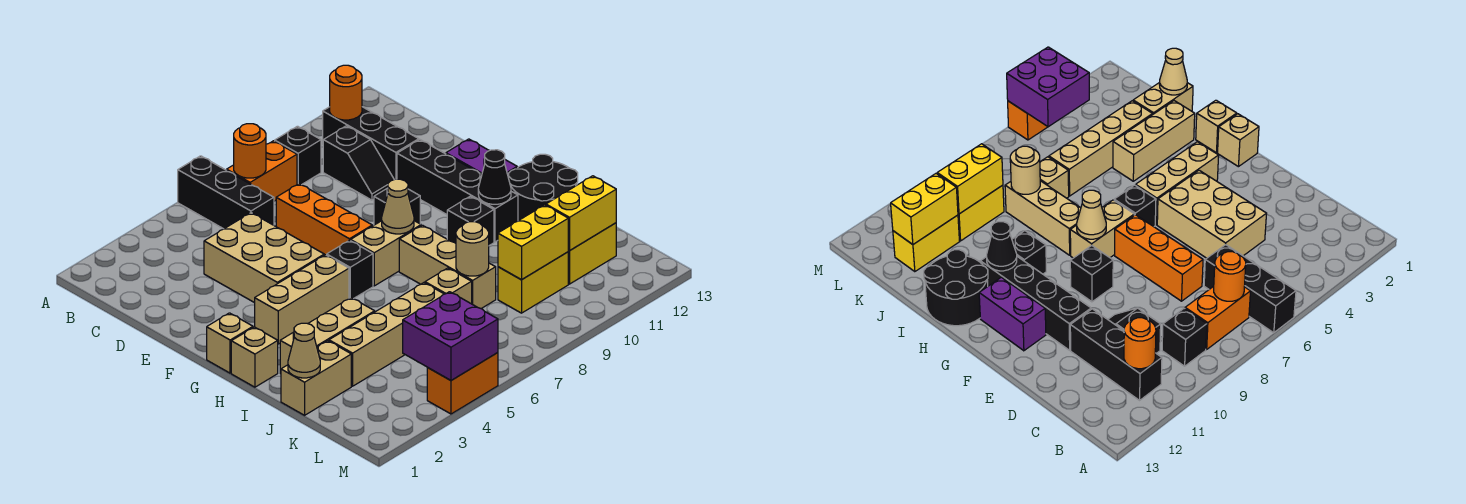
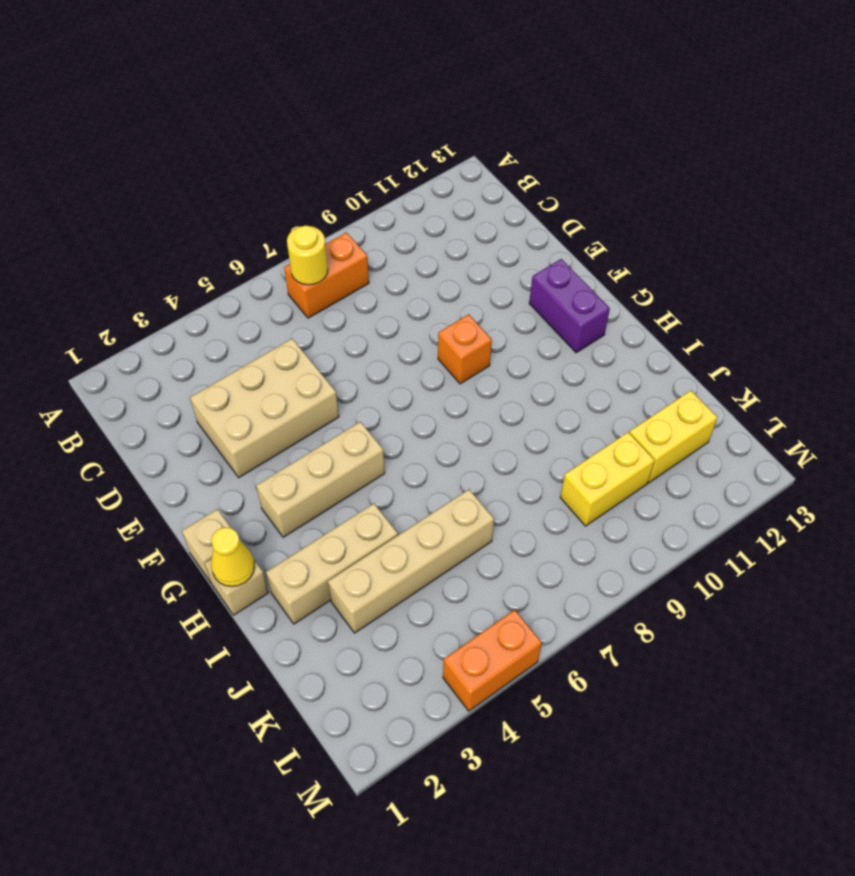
yellow 1x1 round brick [287,226,328,285] -> orange 1x1 round brick [234,124,266,178]
tan 2x3 brick [190,339,339,478] -> tan 2x3 brick turned to [204,213,324,303]
orange 1x1 brick [438,314,492,384] -> black 1x1 brick [374,188,420,225]
yellow 1x1 cone [211,527,255,587] -> none
none -> black 1x3 brick [178,156,274,229]
none -> black 1x1 brick [275,126,321,185]
none -> black 1x3 brick [323,107,419,180]
none -> black 1x2 slope [323,126,394,200]

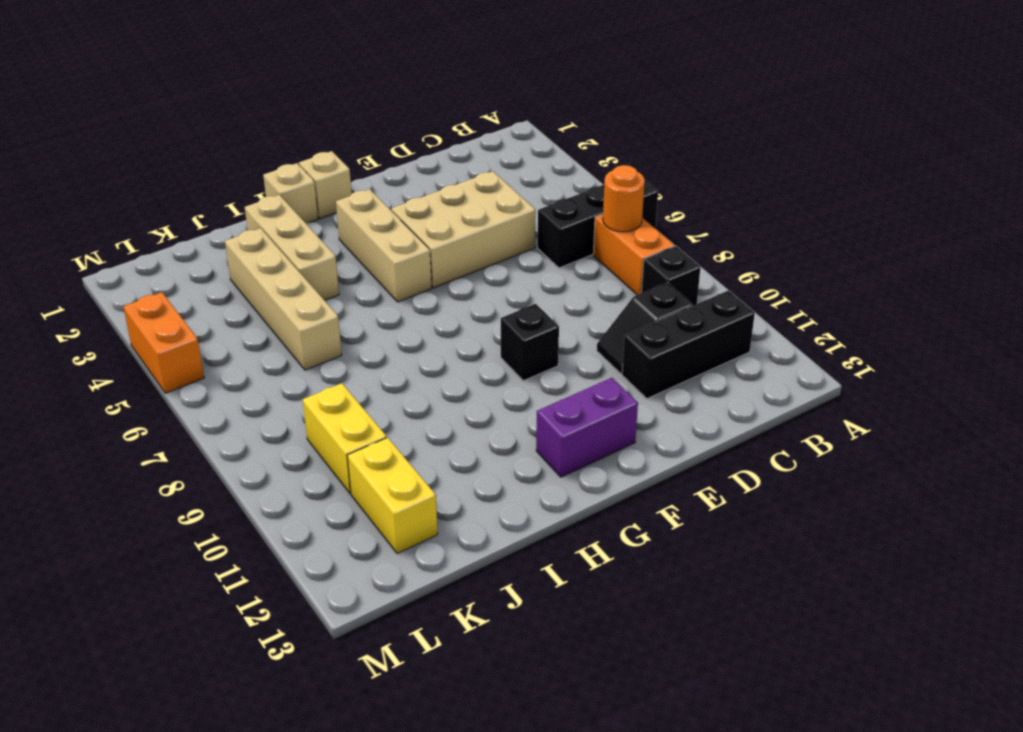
none -> orange 1x3 brick [276,184,372,255]
none -> black 1x4 brick [397,140,518,242]
none -> black 1x1 brick [327,240,373,299]
none -> tan 1x2 brick [351,221,421,286]

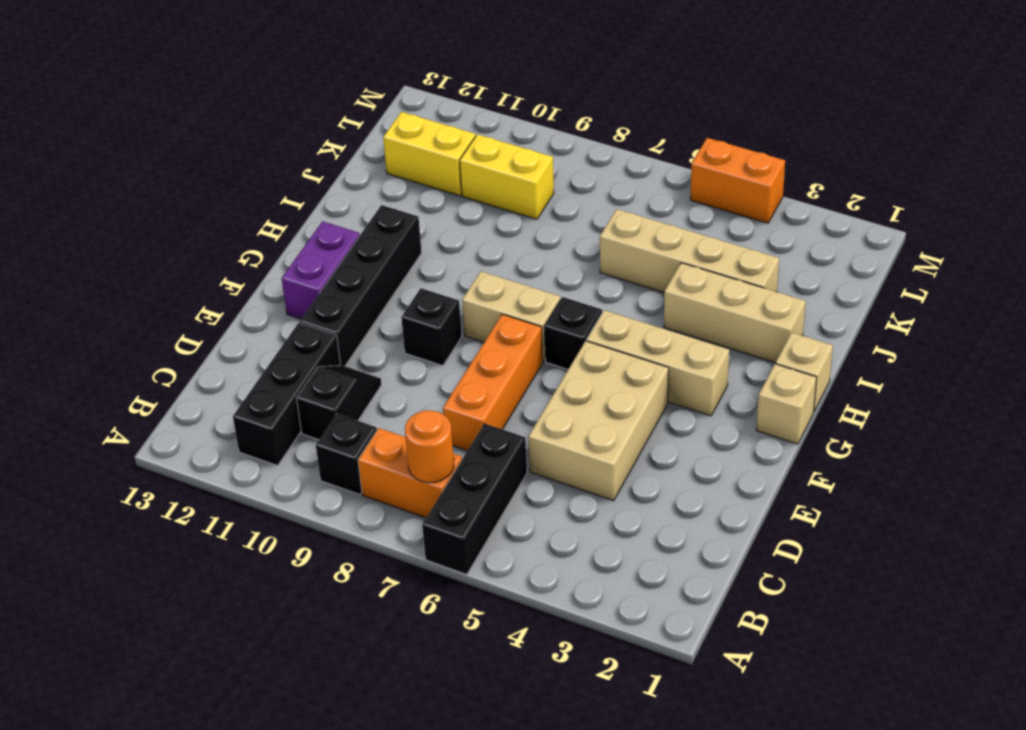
none -> tan 1x3 brick [399,225,496,309]
none -> black 1x1 brick [447,196,494,245]
none -> black 2x2 round brick [509,154,578,221]
none -> tan 1x2 brick [281,341,351,415]

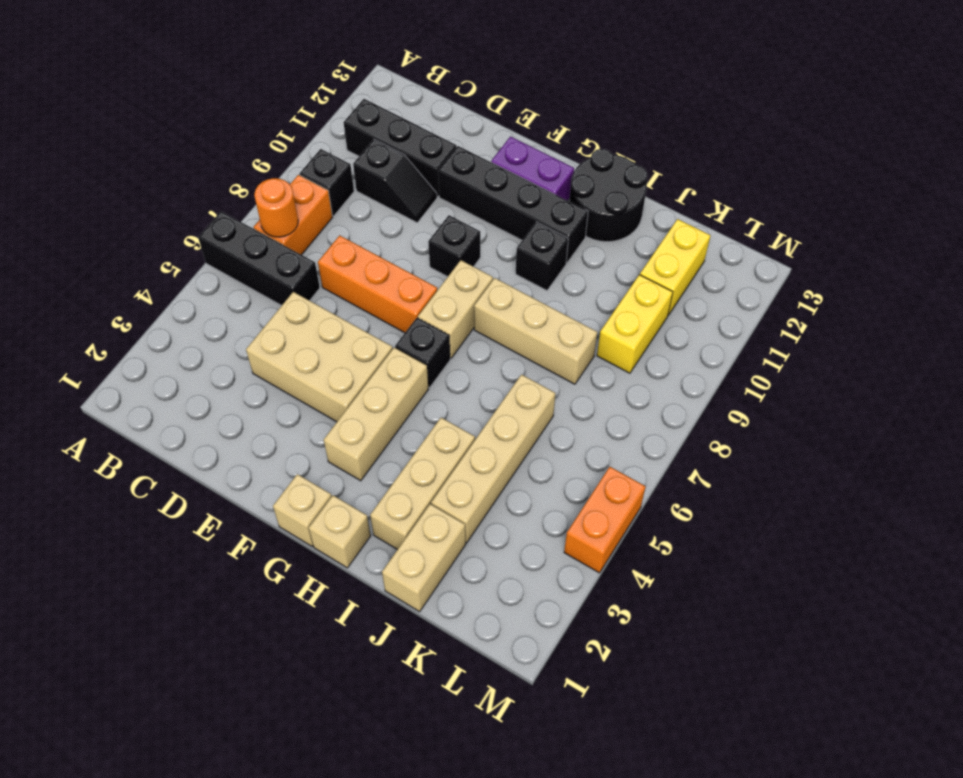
none -> tan 1x1 brick [425,268,472,304]
none -> orange 1x1 round brick [330,65,362,120]
none -> tan 1x1 cone [382,179,414,234]
none -> black 1x1 cone [478,150,511,204]

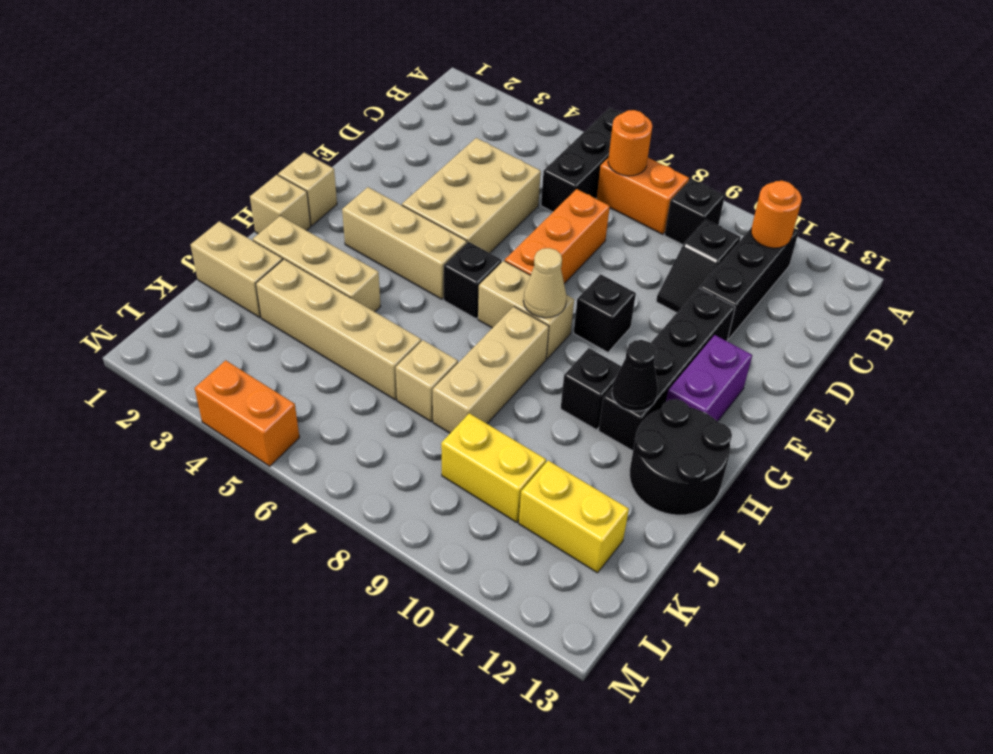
none -> tan 1x1 cone [288,323,320,378]
none -> tan 1x1 round brick [456,222,489,276]
none -> yellow 1x2 brick [498,205,568,280]
none -> yellow 1x2 brick [546,176,616,251]

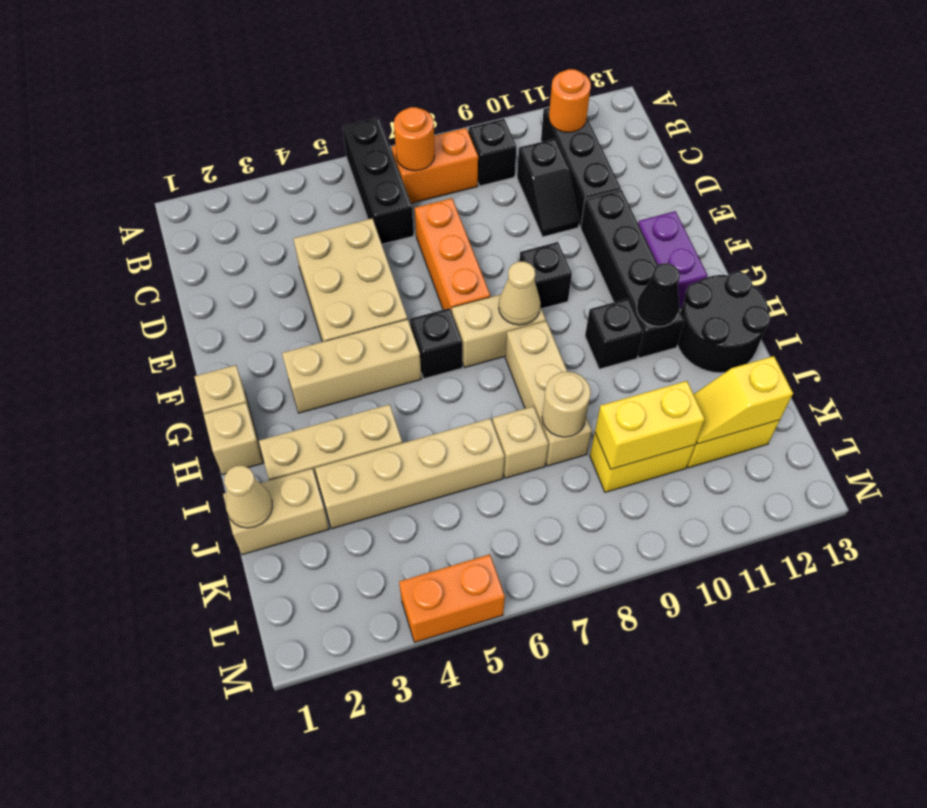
yellow 1x2 slope [694,356,793,444] -> yellow 1x2 brick [546,176,616,251]
none -> purple 2x2 brick [403,292,498,380]

